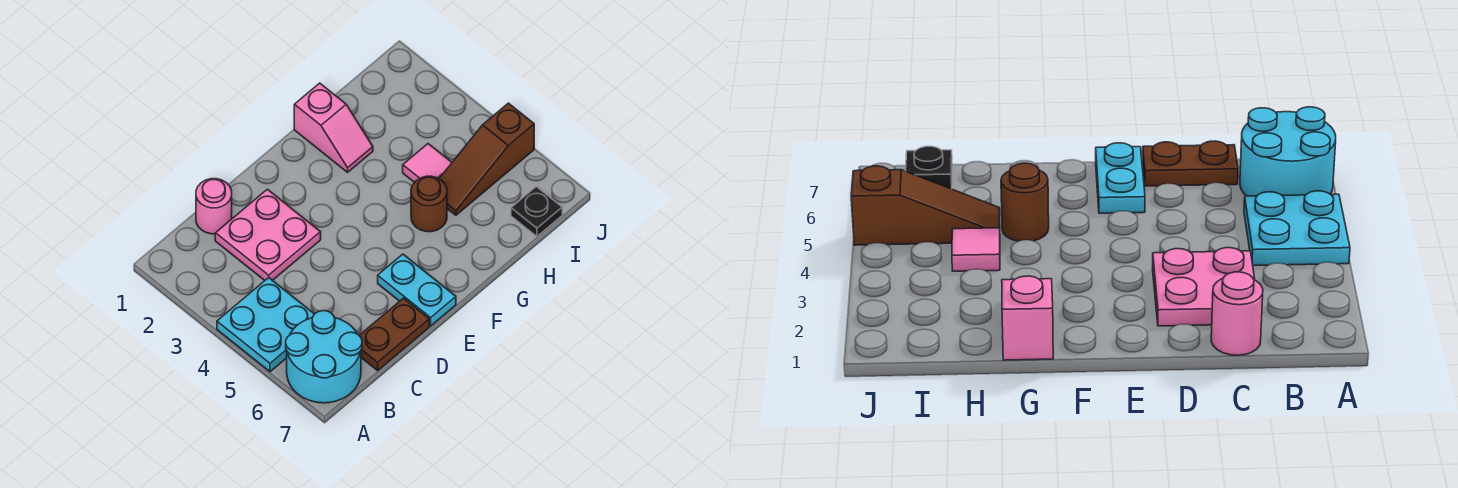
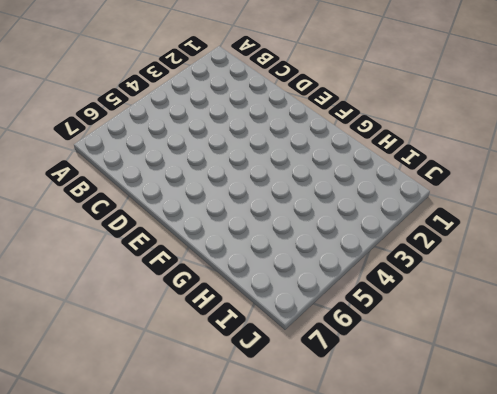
none -> cyan 2x2 plate [217,278,314,372]
none -> cyan 2x2 round brick [286,311,362,403]

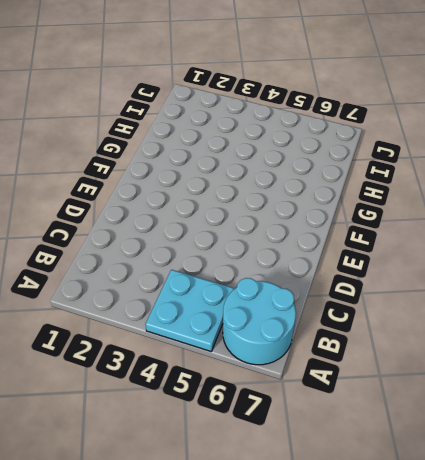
none -> pink 1x1 round brick [196,179,232,234]
none -> pink 2x2 plate [215,189,321,280]

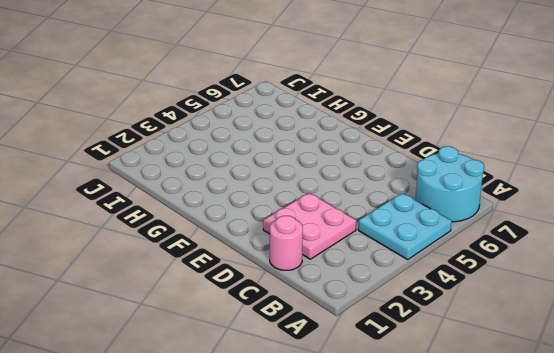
none -> brown 1x2 plate [359,298,429,370]
none -> cyan 1x2 plate [378,254,456,326]

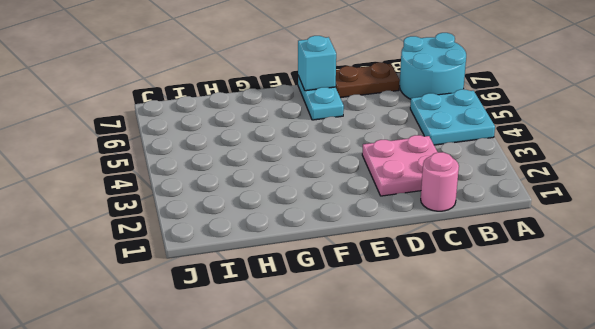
cyan 1x1 brick [298,36,336,91] -> none
none -> pink 1x2 slope [294,83,373,172]
none -> brown 1x1 round brick [411,176,447,232]

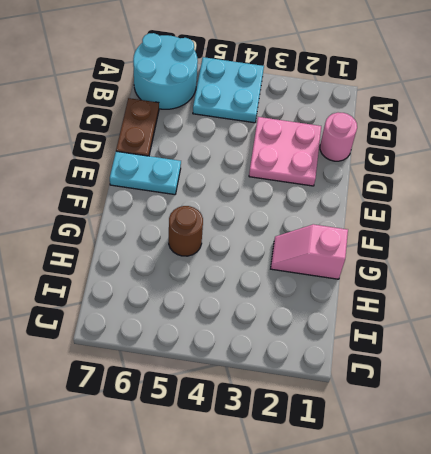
none -> pink 1x1 tile [403,144,452,182]
none -> brown 1x3 slope [439,103,534,215]

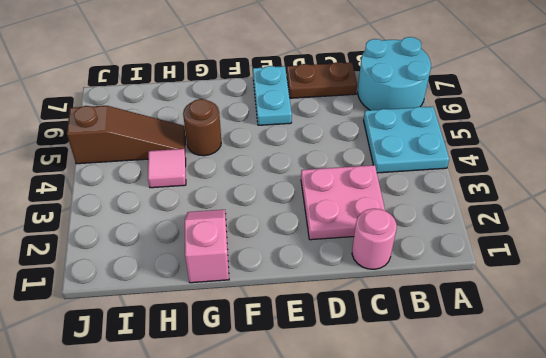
none -> black 1x1 plate [511,187,562,236]

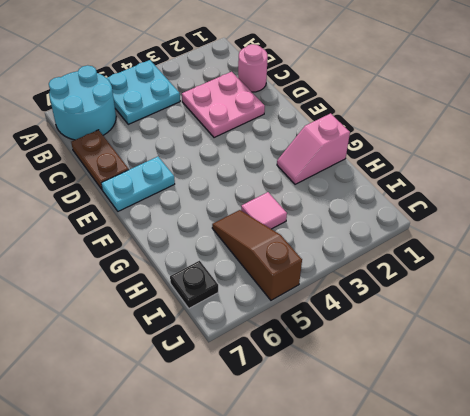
none -> brown 1x1 round brick [411,176,447,232]

